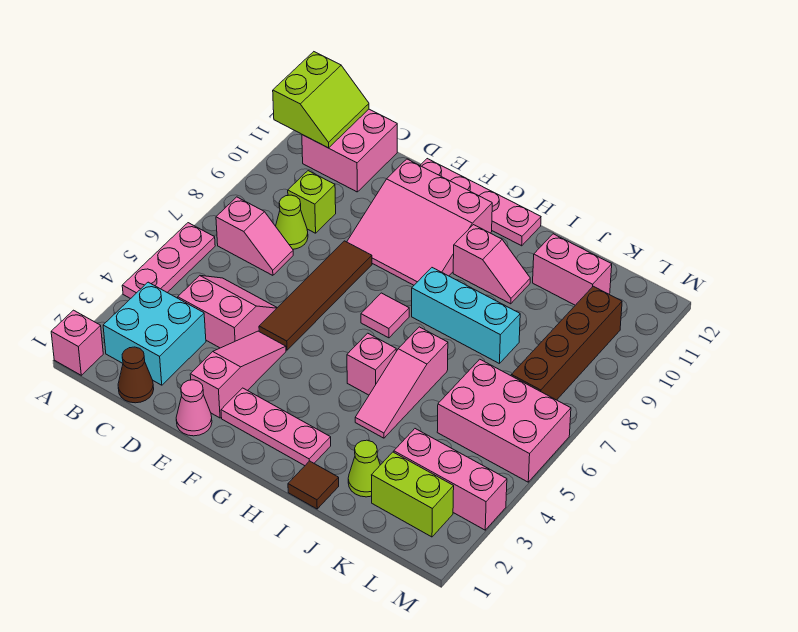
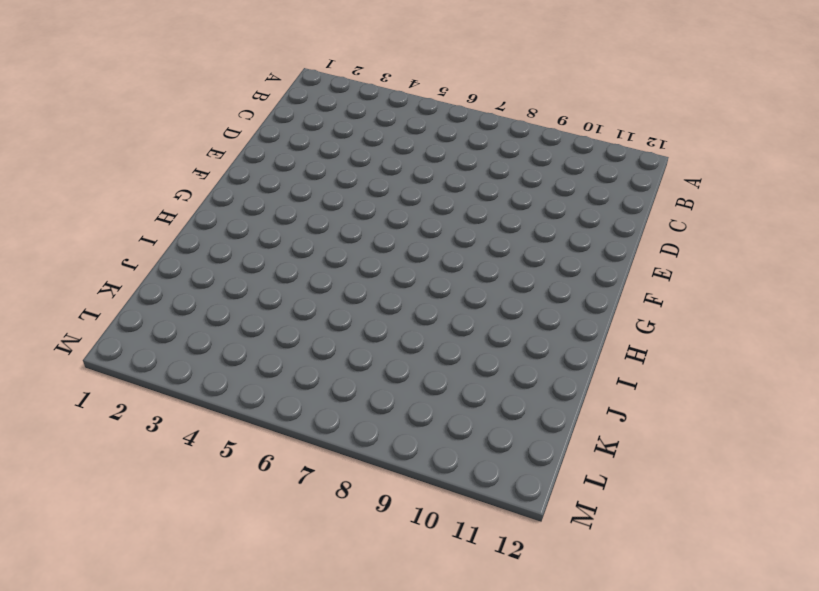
none -> pink 1x1 brick [51,310,103,375]
none -> pink 1x3 plate [122,223,215,299]
none -> cyan 2x2 brick [103,282,206,385]

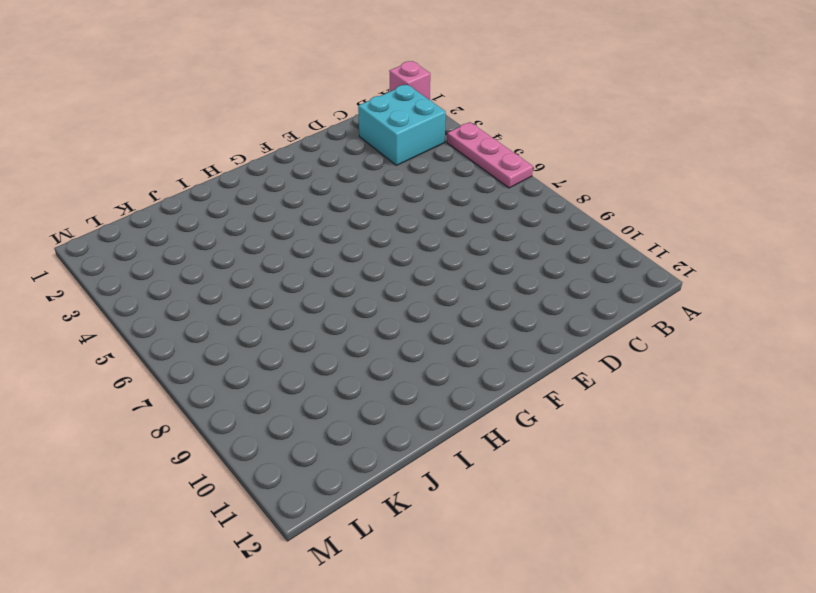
none -> pink 1x2 slope [216,197,293,275]
none -> pink 2x2 brick [302,109,397,192]
none -> brown 1x1 cone [118,347,154,403]

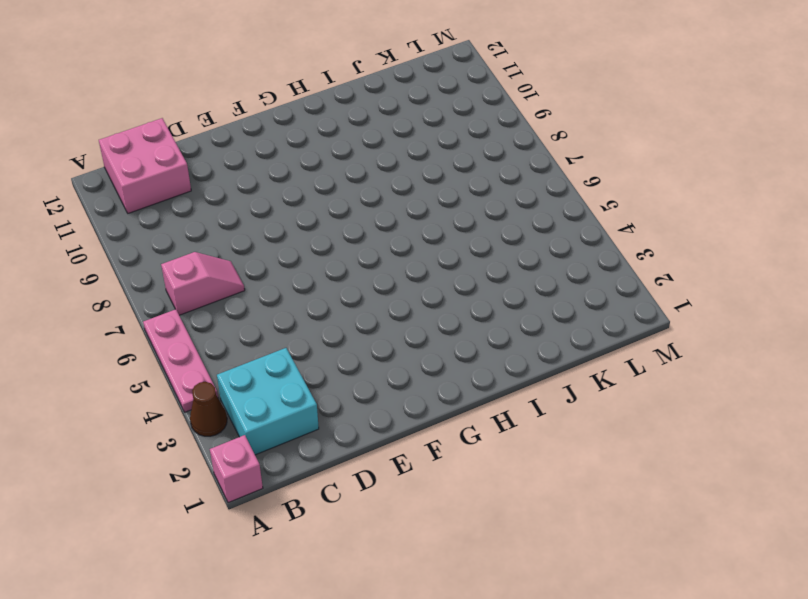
brown 1x1 cone [190,382,227,436] -> brown 1x1 cone moved to [118,347,154,403]
none -> pink 2x2 slope [178,276,277,348]
none -> lime 1x1 cone [276,195,308,249]
none -> lime 1x1 brick [288,171,336,233]

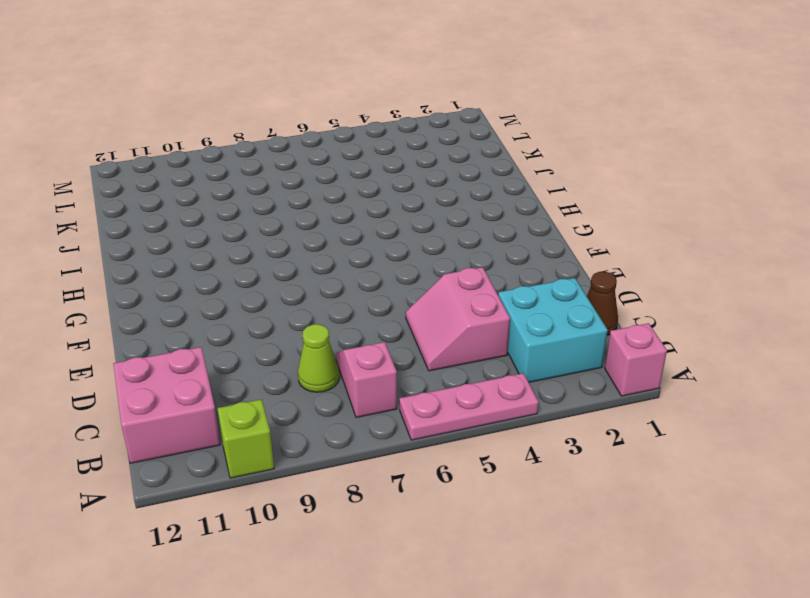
lime 1x1 brick [217,399,274,478] -> lime 1x1 brick moved to [288,171,336,233]
none -> pink 1x1 cone [176,380,212,436]
none -> pink 1x3 slope [190,331,286,418]
none -> brown 1x4 tile [259,241,372,350]

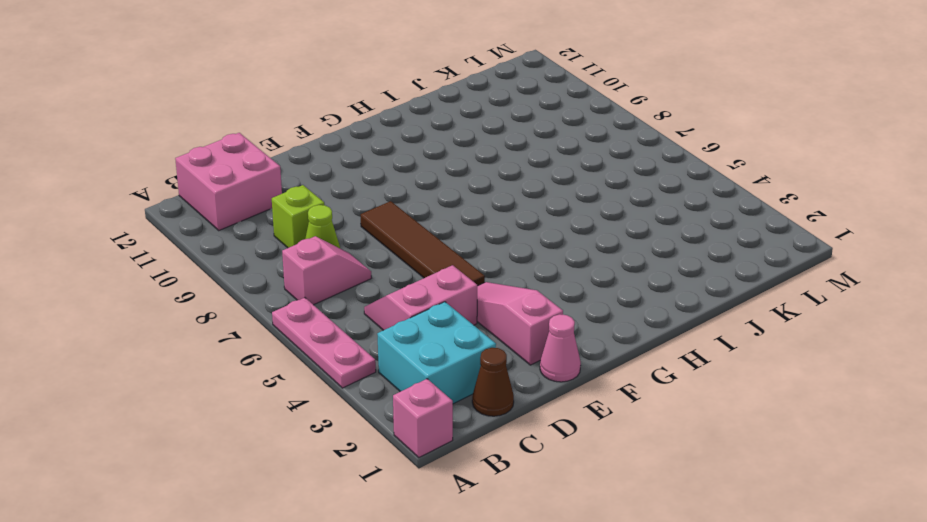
none -> pink 3x3 slope [347,159,492,285]
none -> pink 1x4 plate [420,159,541,246]
none -> pink 1x3 plate [221,388,331,466]

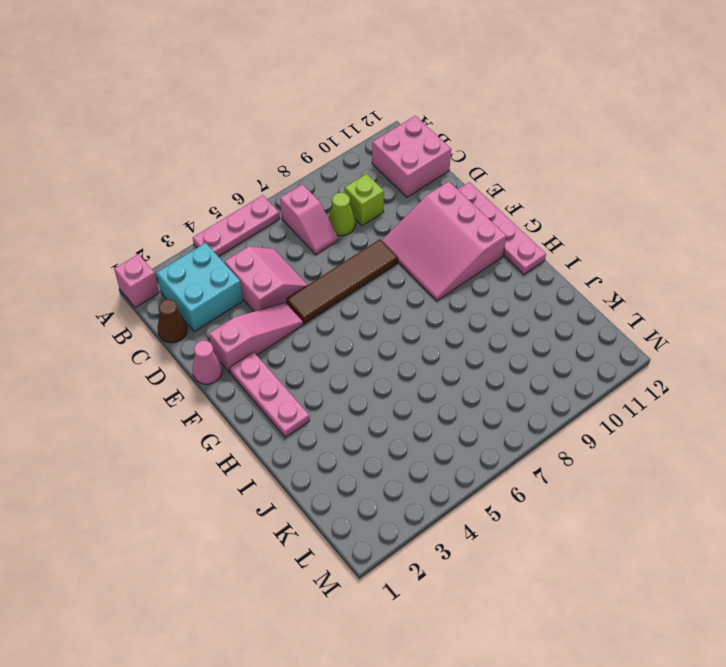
none -> pink 1x1 tile [361,293,409,338]
none -> pink 1x1 brick [347,333,396,395]
none -> cyan 1x3 brick [412,268,520,364]

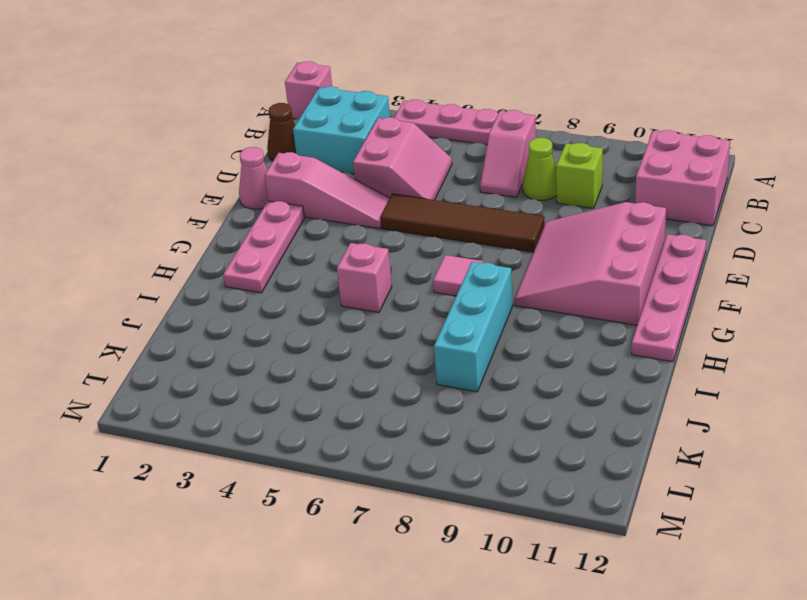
none -> pink 1x2 slope [453,225,530,304]
none -> brown 1x1 tile [288,461,339,509]
none -> pink 1x3 slope [355,327,448,438]

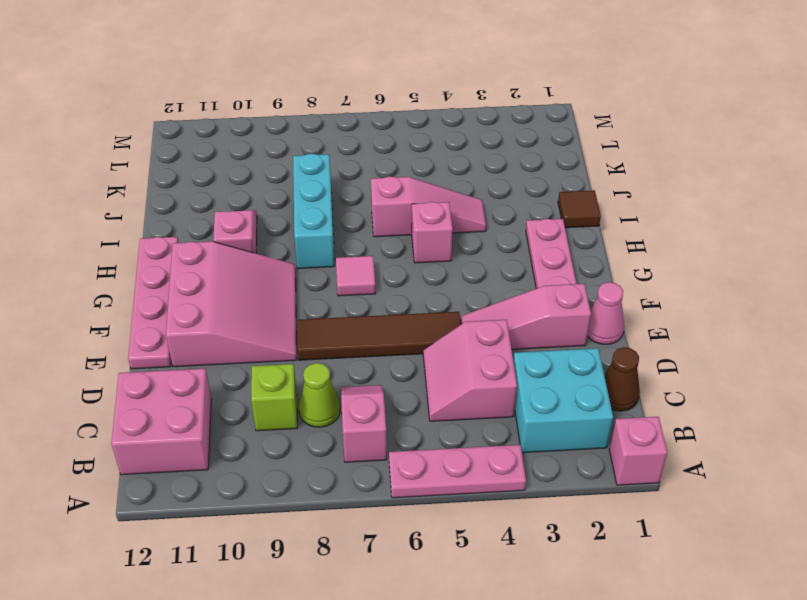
none -> lime 1x1 cone [348,440,380,497]
none -> pink 1x2 brick [533,234,612,305]
none -> lime 1x2 brick [372,452,454,537]

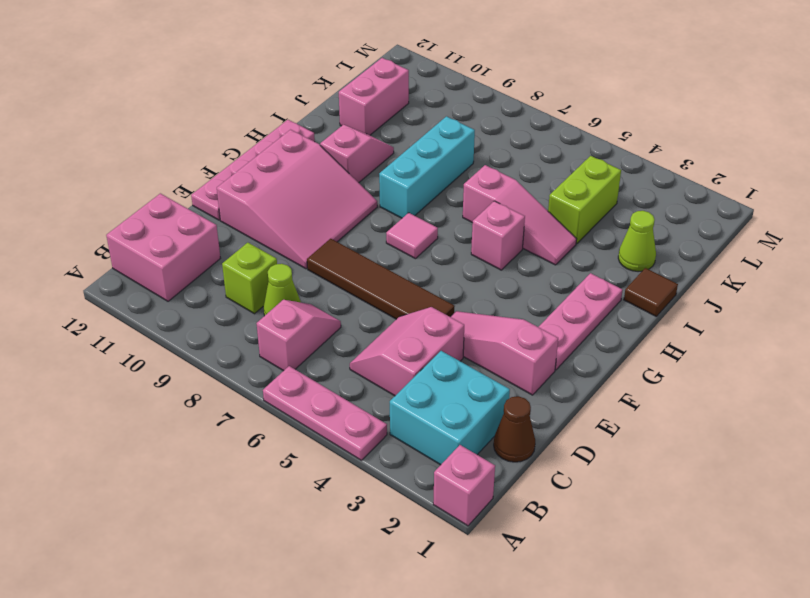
lime 1x2 brick [548,156,621,244] -> lime 1x2 brick moved to [372,452,454,537]
none -> pink 1x1 cone [176,380,212,436]
none -> pink 1x3 brick [394,429,507,530]
none -> pink 2x3 brick [437,359,571,482]

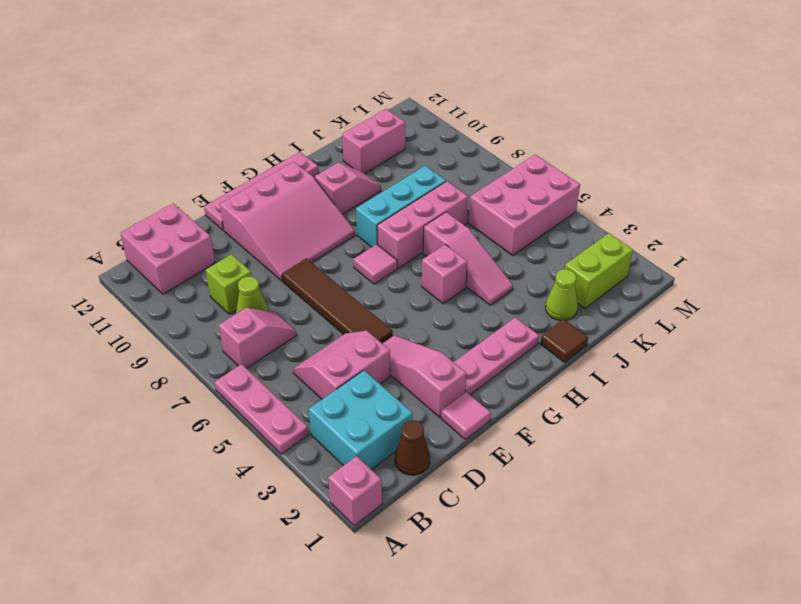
pink 1x1 tile [441,392,491,439] -> pink 1x1 cone [176,380,212,436]
pink 1x3 brick [377,181,468,268] -> pink 1x3 brick moved to [394,429,507,530]
none -> brown 1x4 brick [511,286,622,400]
none -> lime 2x2 slope [273,52,369,148]

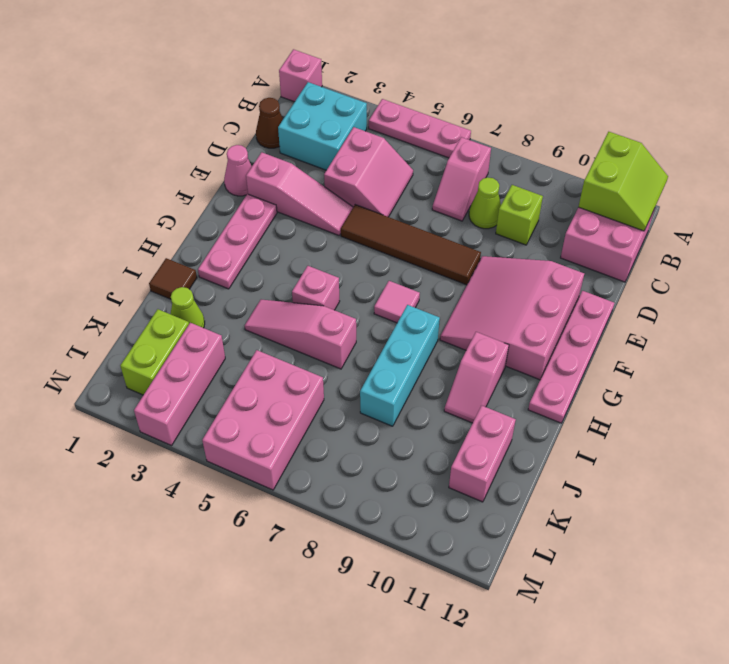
lime 2x2 slope [579,132,668,231] -> lime 2x2 slope turned to [273,52,369,148]
none -> brown 1x4 brick [511,286,622,400]

